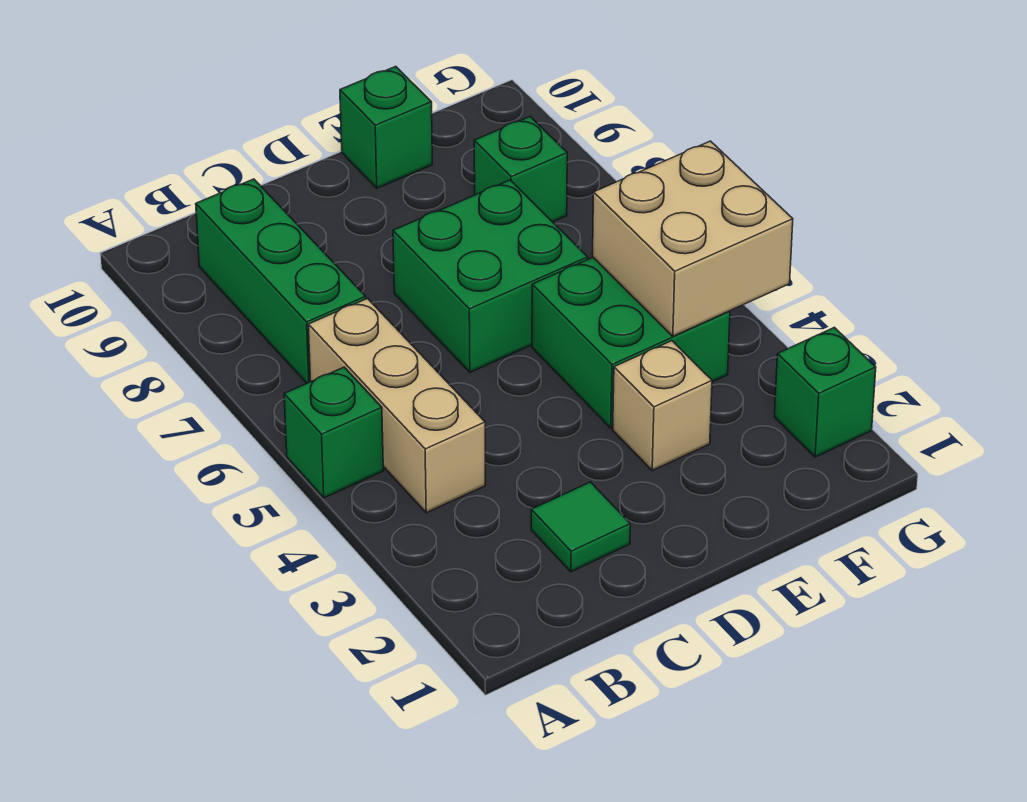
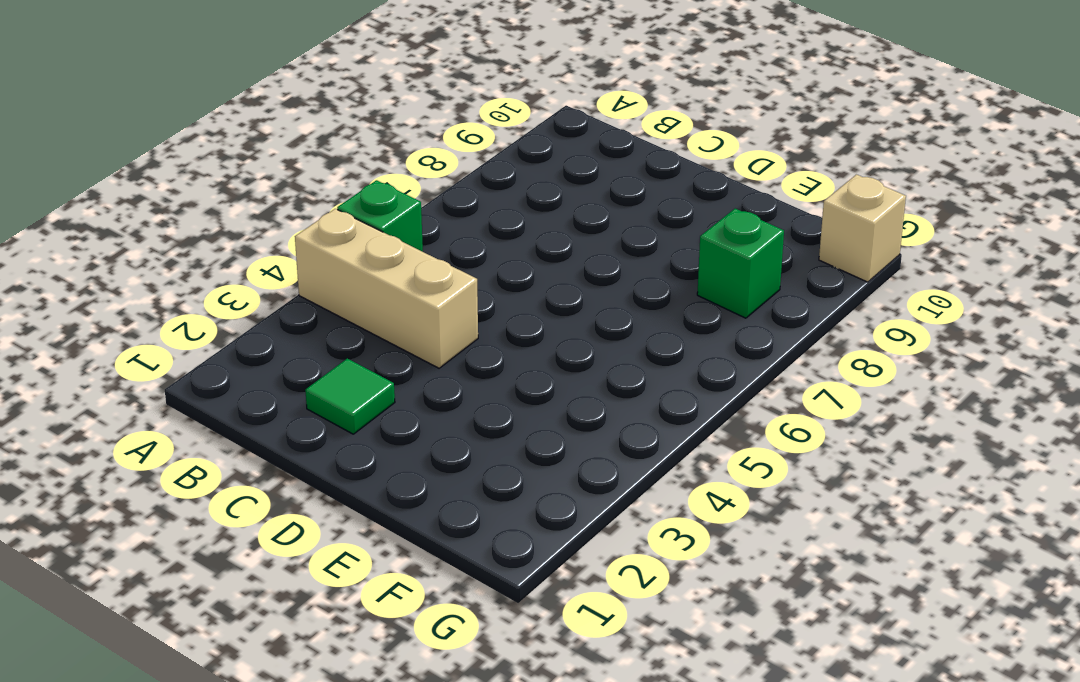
tan 1x3 brick [295,209,478,368] -> tan 1x3 brick turned to [308,298,485,513]
tan 1x1 brick [819,175,906,282] -> tan 1x1 brick moved to [613,341,712,471]
none -> green 1x3 brick [196,179,366,383]
none -> green 2x2 brick [393,180,588,372]

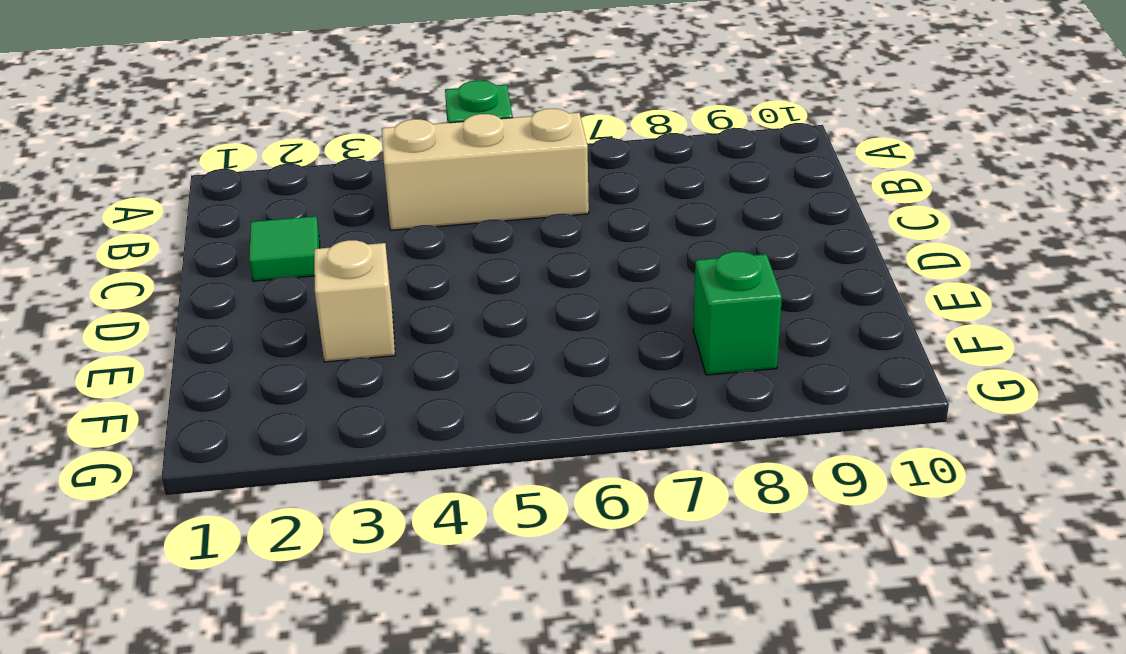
none -> green 1x3 brick [196,179,366,383]
none -> green 2x2 brick [393,180,588,372]

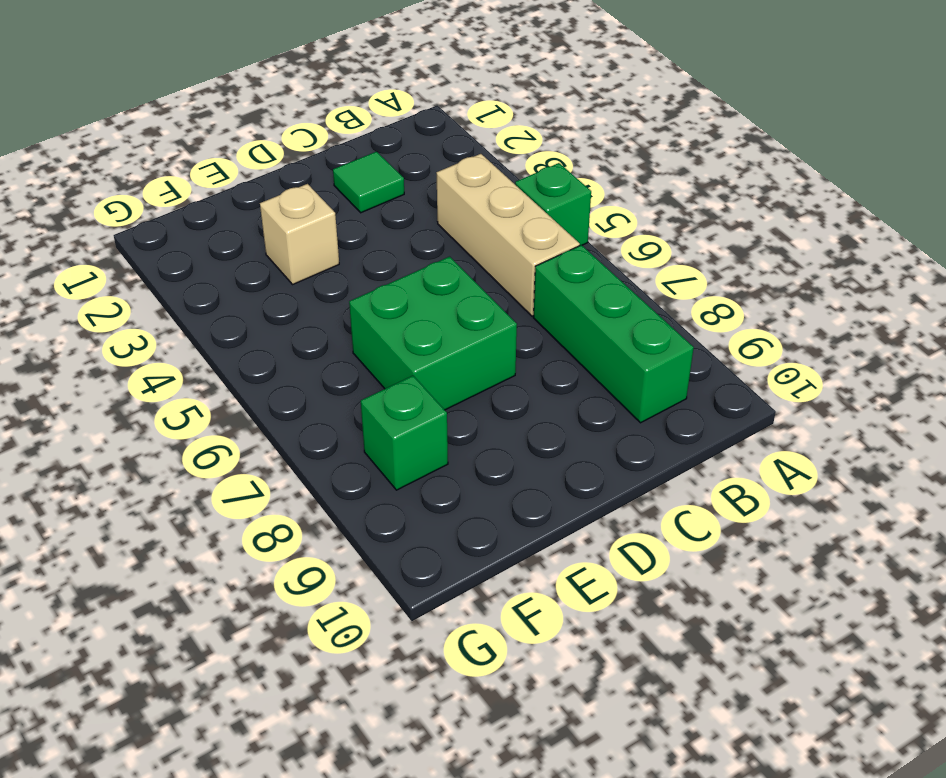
none -> green 2x2 brick [532,258,730,428]
none -> green 1x1 brick [340,66,432,188]

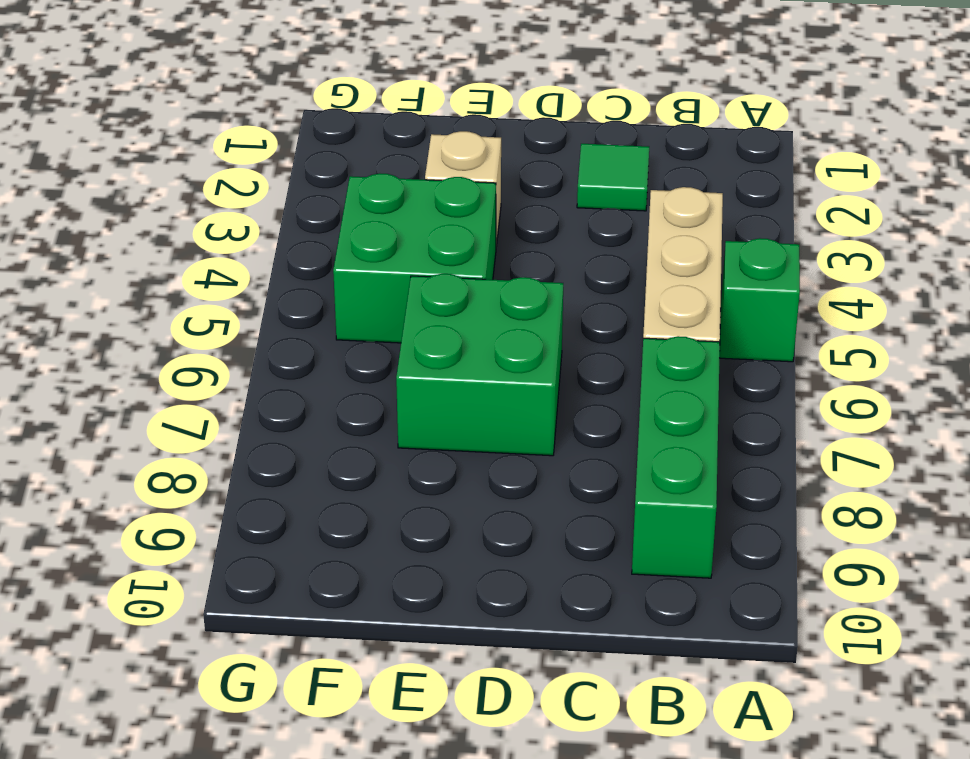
none -> green 1x1 brick [340,66,432,188]
none -> green 1x1 brick [474,117,567,222]

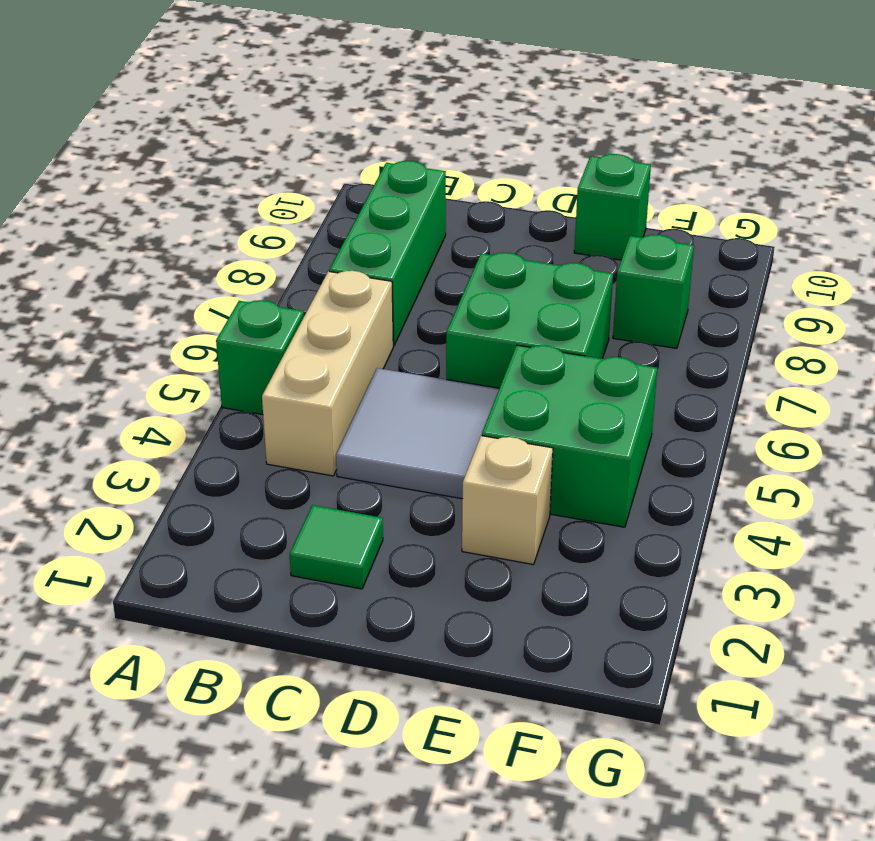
grey 2x2 tile [336,368,499,499] -> none
none -> green 1x1 brick [774,327,876,457]
none -> tan 2x2 brick [593,141,793,336]

